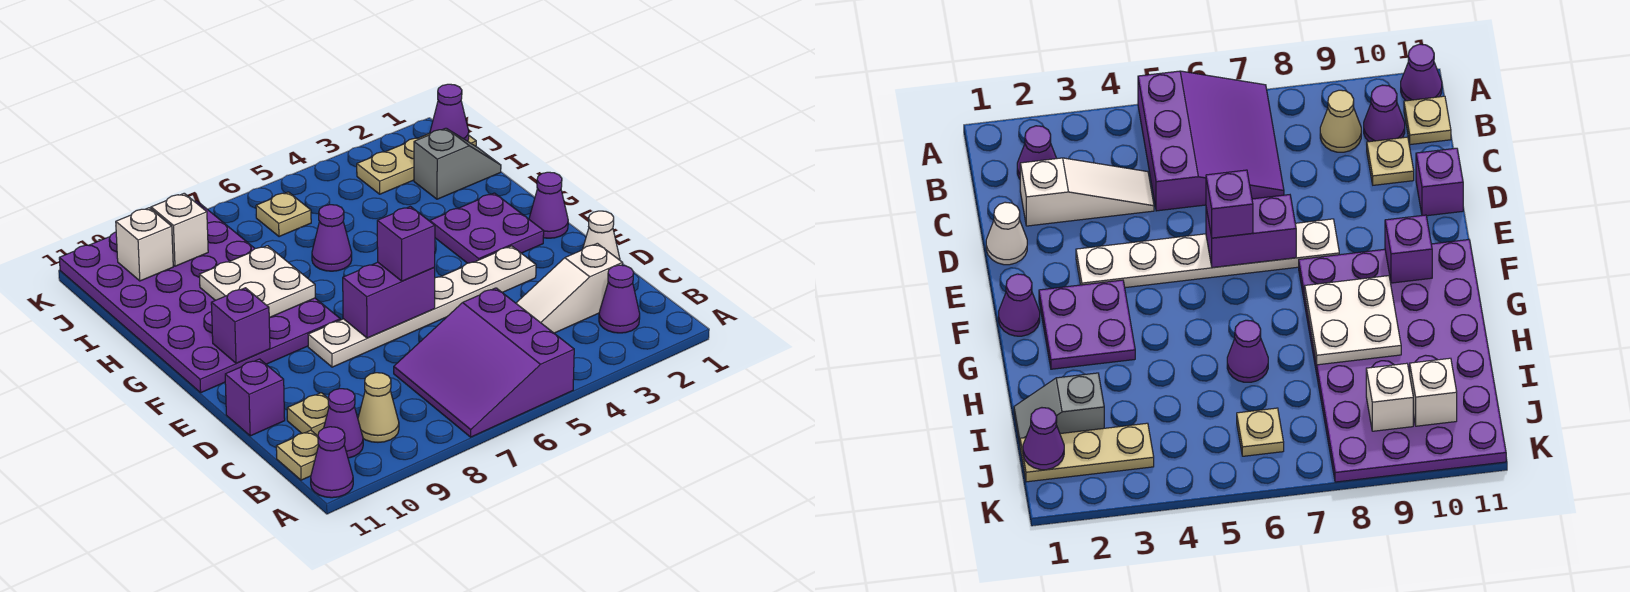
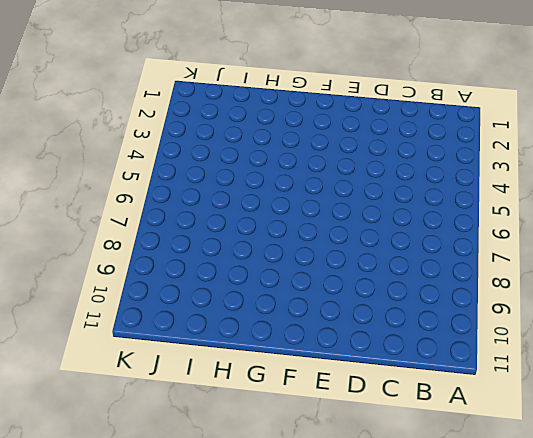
none -> purple 3x3 slope [394,288,574,437]
none -> purple 1x1 cone [311,427,353,498]
none -> purple 1x1 cone [599,265,640,333]

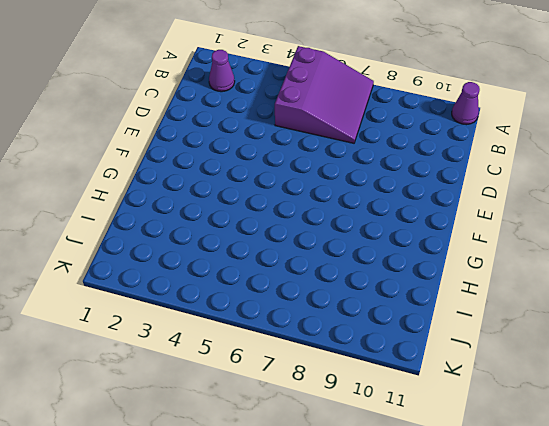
none -> tan 1x1 cone [358,373,399,442]
none -> purple 1x1 cone [324,389,363,458]
none -> tan 1x1 plate [276,430,319,480]

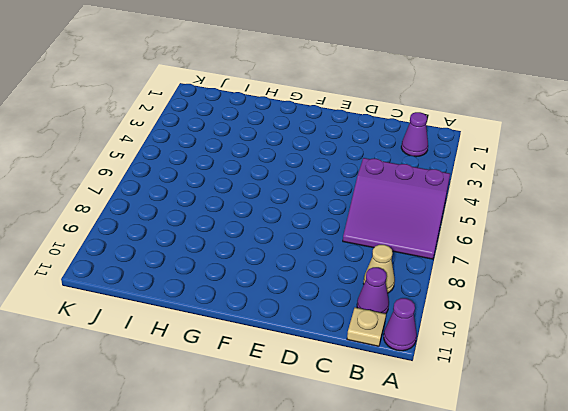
none -> white 1x3 slope [516,243,623,333]
none -> tan 1x1 plate [287,393,329,436]
none -> white 1x1 cone [583,211,620,260]

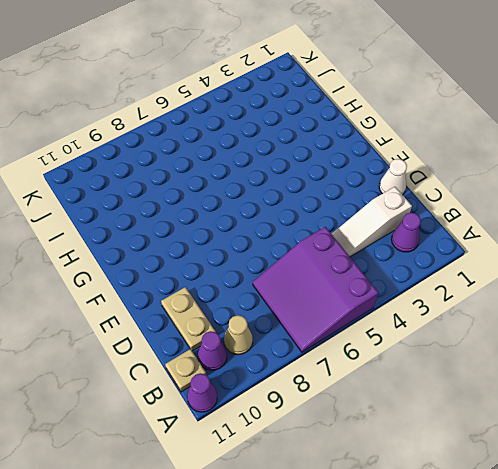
tan 1x2 plate [161,287,216,351] -> tan 1x1 plate [287,393,329,436]
none -> purple 1x1 brick [225,359,285,436]
none -> white 1x6 plate [308,246,536,367]
none -> purple 1x1 cone [529,172,568,238]

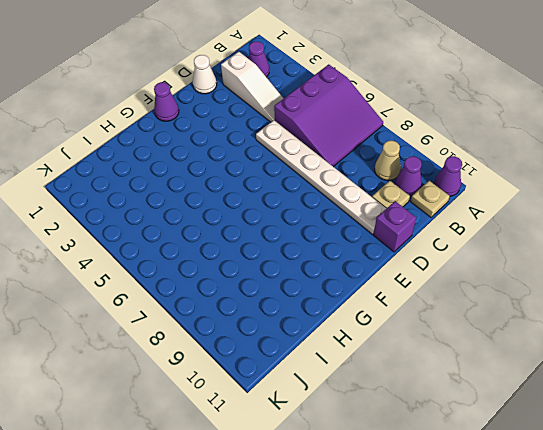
white 1x6 plate [256,120,386,234] -> white 1x6 plate moved to [308,246,536,367]
none -> purple 2x2 plate [430,193,544,263]
none -> purple 4x6 plate [59,201,340,393]
none -> purple 1x1 cone [312,205,352,271]

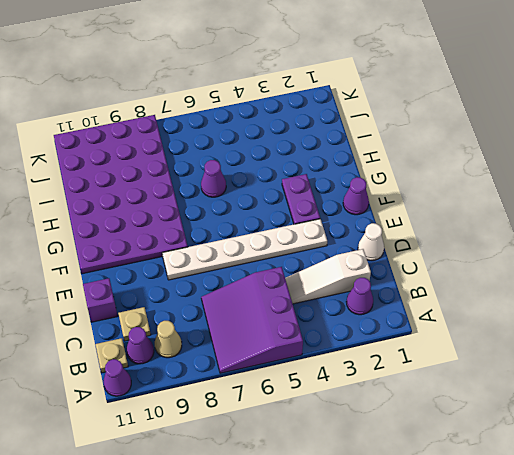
purple 1x2 plate [282,174,320,224] -> purple 2x2 plate [430,193,544,263]
none -> grey 1x2 slope [414,128,501,199]
none -> tan 1x3 plate [357,133,476,194]
none -> tan 1x1 plate [256,192,311,237]

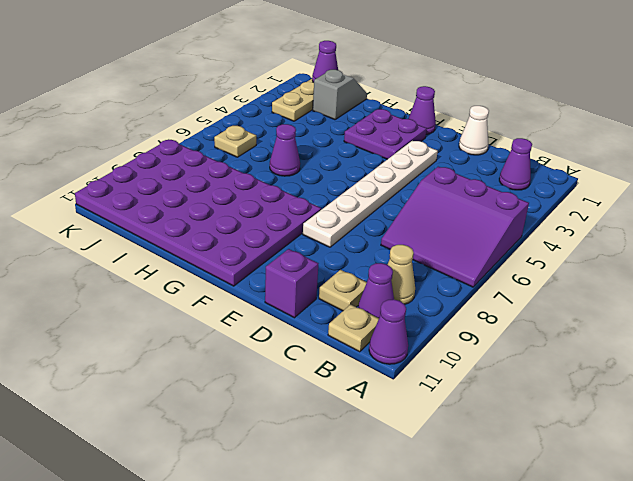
none -> white 1x3 slope [516,243,623,333]
none -> purple 1x2 brick [343,262,435,338]
none -> purple 1x1 brick [211,288,270,363]

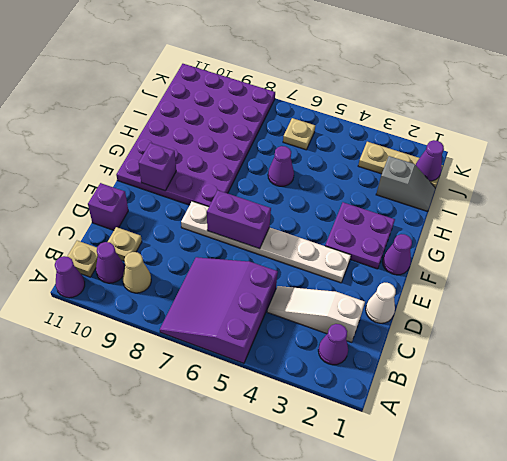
none -> white 2x2 plate [199,246,315,318]
none -> white 1x1 brick [151,193,208,266]
none -> white 1x1 brick [116,208,173,281]

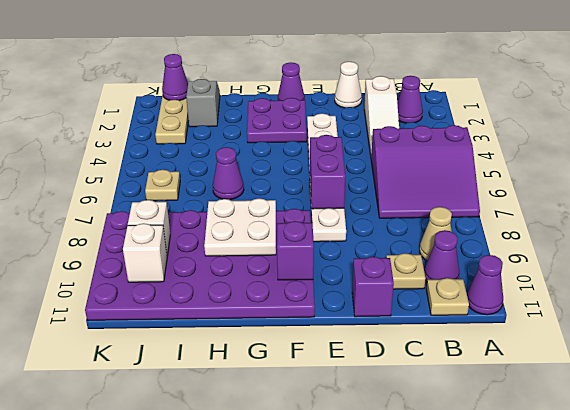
none -> purple 1x1 brick [377,206,435,281]

